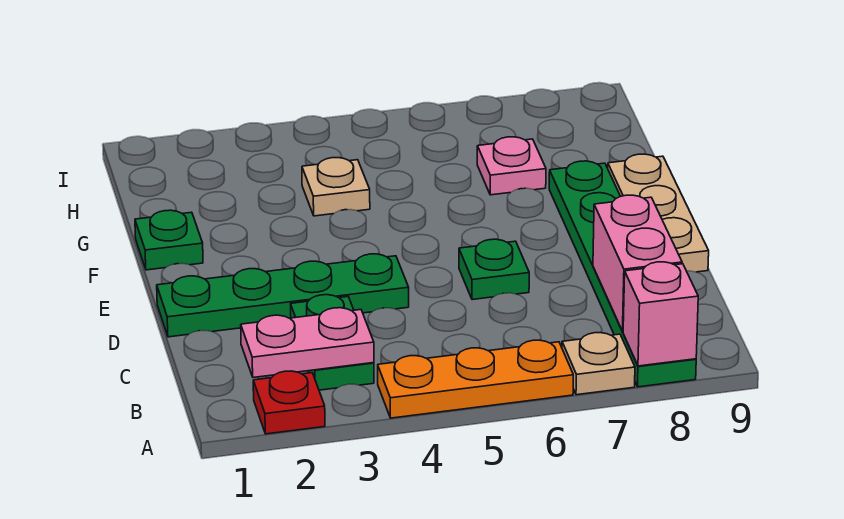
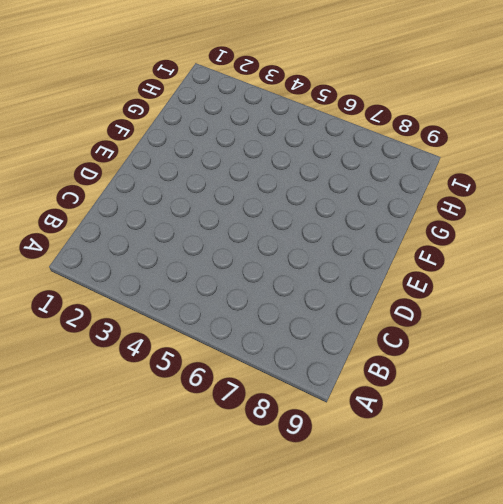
none -> red 1x1 plate [253,371,325,434]
none -> orange 1x3 plate [378,340,573,418]
none -> tan 1x1 plate [562,333,635,395]

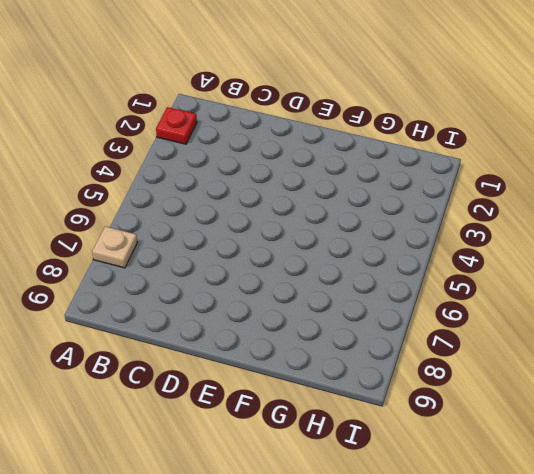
none -> orange 1x3 plate [378,340,573,418]
none -> green 1x6 plate [549,161,696,387]
none -> green 1x2 plate [291,295,374,390]

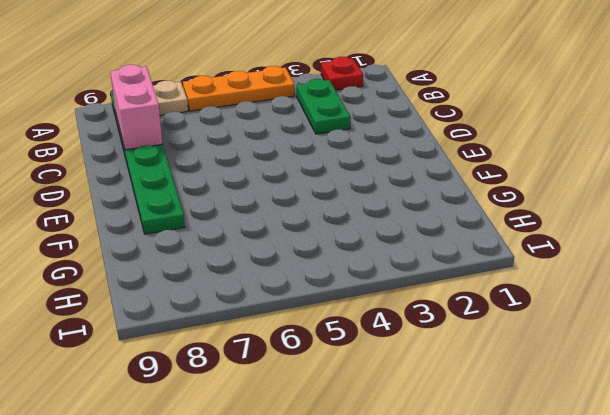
none -> green 1x4 plate [157,254,409,337]
none -> green 1x1 plate [459,239,529,300]
none -> tan 1x3 plate [608,154,709,272]

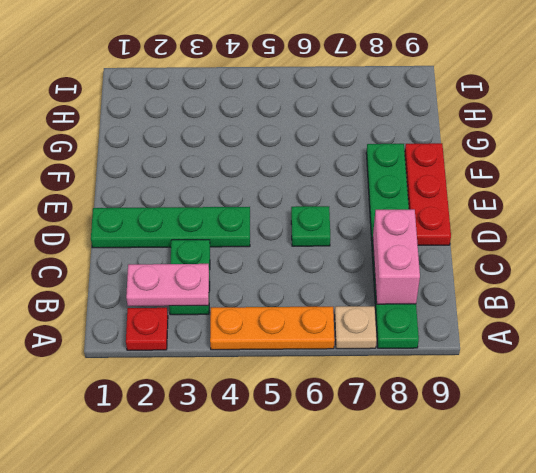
red 1x3 plate [405,143,451,245] -> tan 1x3 plate [608,154,709,272]
none -> green 1x1 plate [135,210,203,270]
none -> tan 1x1 plate [302,158,370,216]
none -> pink 1x1 plate [477,137,546,195]

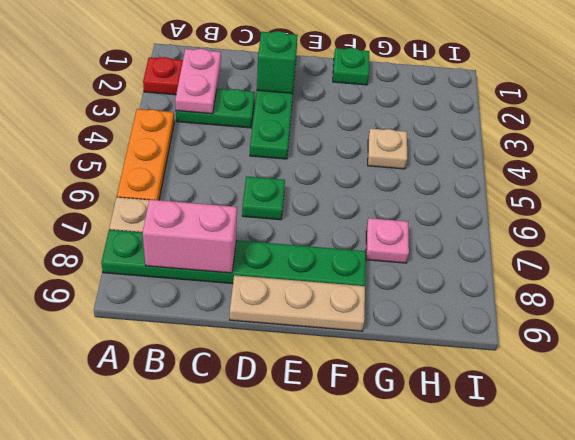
green 1x1 brick [257,31,298,93] -> none
none -> pink 1x1 brick [623,262,698,366]

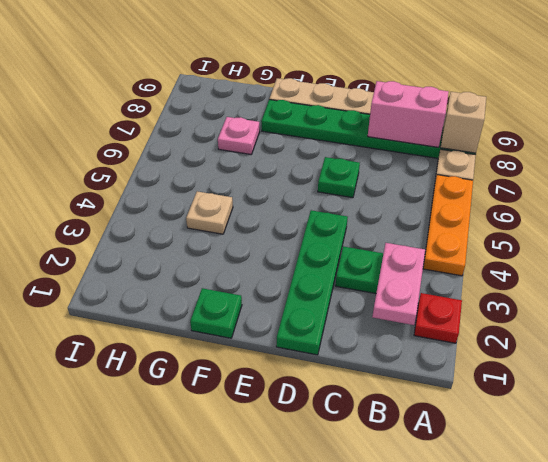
tan 1x1 brick [441,92,486,153] -> pink 1x1 brick [623,262,698,366]

